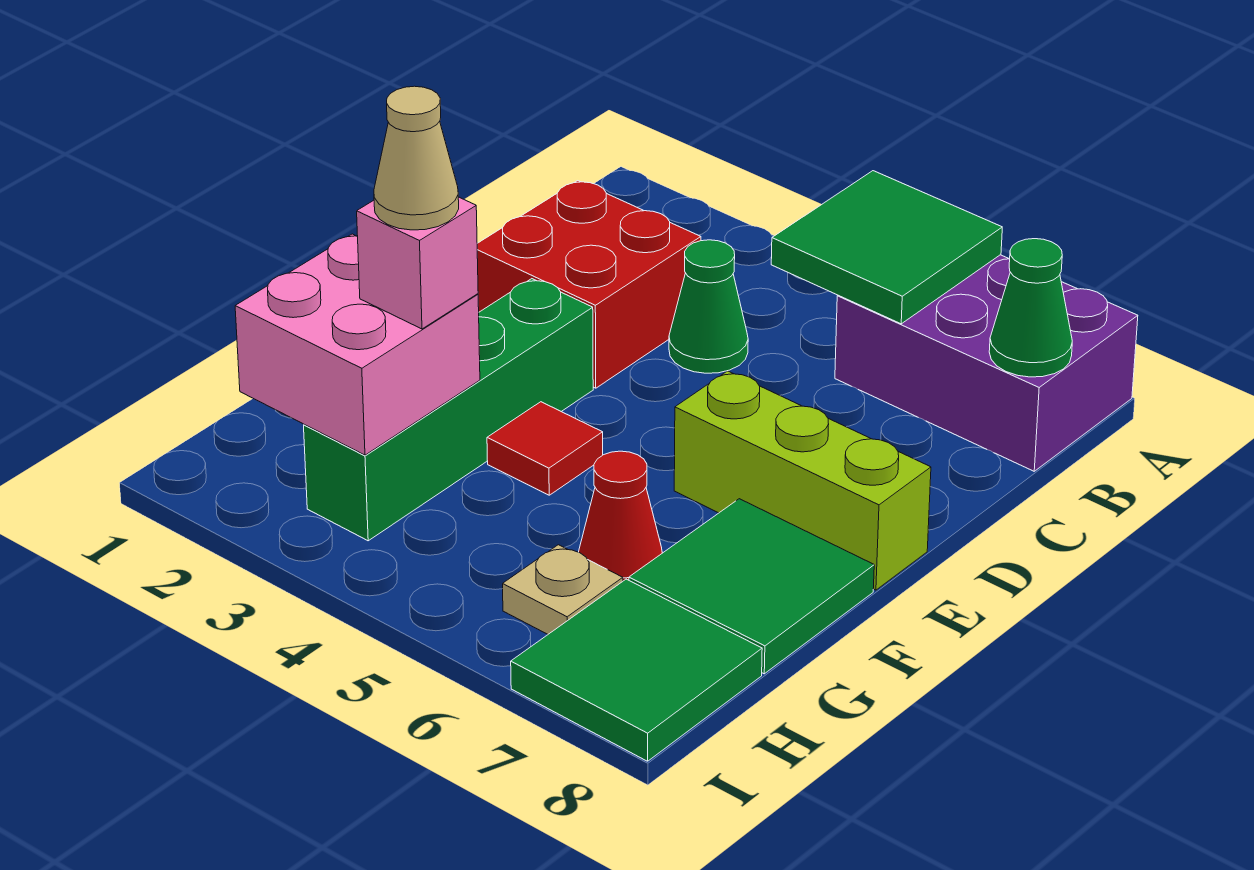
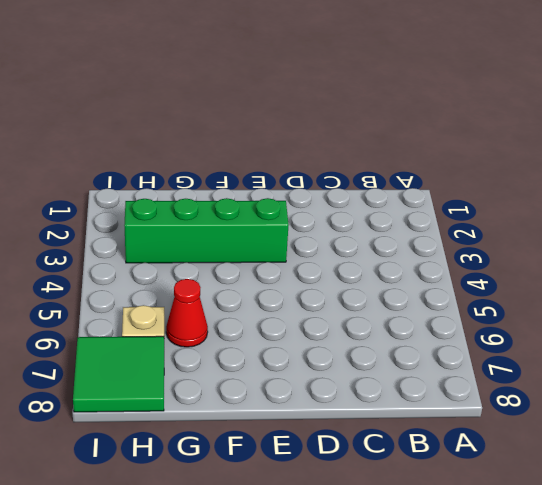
none -> purple 2x3 brick [835,255,1138,471]
none -> red 2x2 brick [477,181,701,388]
none -> green 1x1 cone [669,240,748,373]

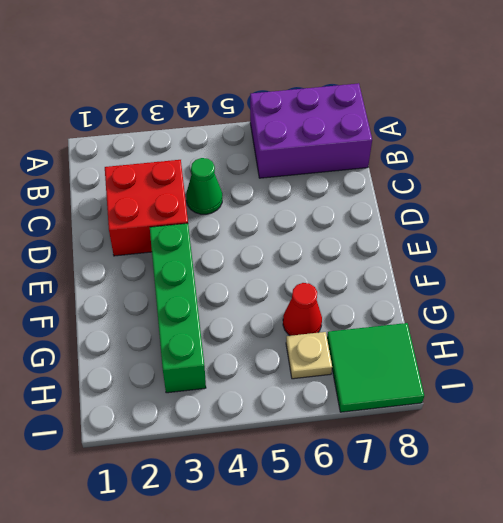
none -> lime 1x3 brick [674,371,931,590]
none -> red 1x1 tile [487,402,603,495]
none -> green 2x2 tile [629,499,874,674]

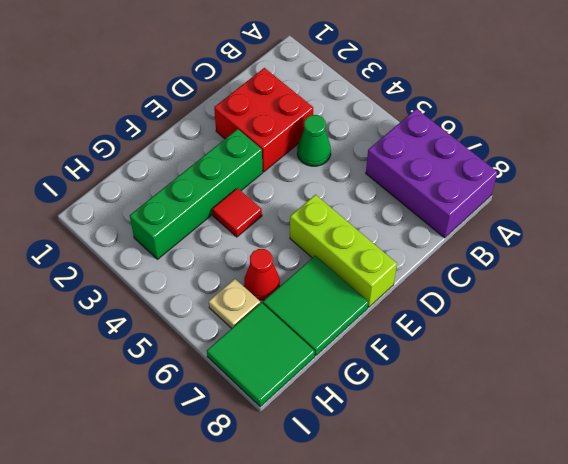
none -> green 2x2 tile [771,171,1002,324]
none -> green 1x1 cone [989,239,1072,377]
none -> pink 2x2 brick [235,234,480,455]

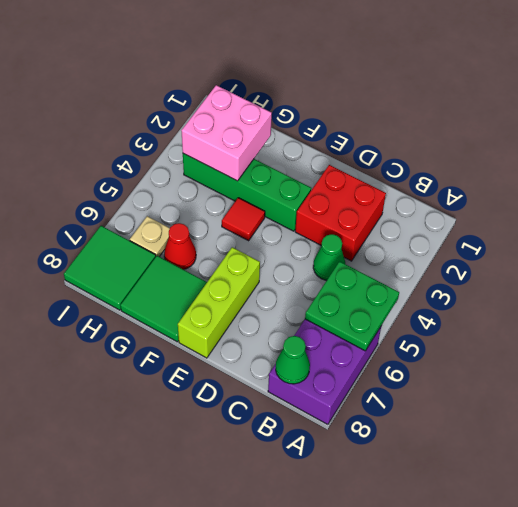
green 2x2 plate [305,261,399,351] -> green 2x2 tile [771,171,1002,324]
none -> pink 1x1 brick [357,197,478,329]
none -> tan 1x1 cone [374,86,459,230]

